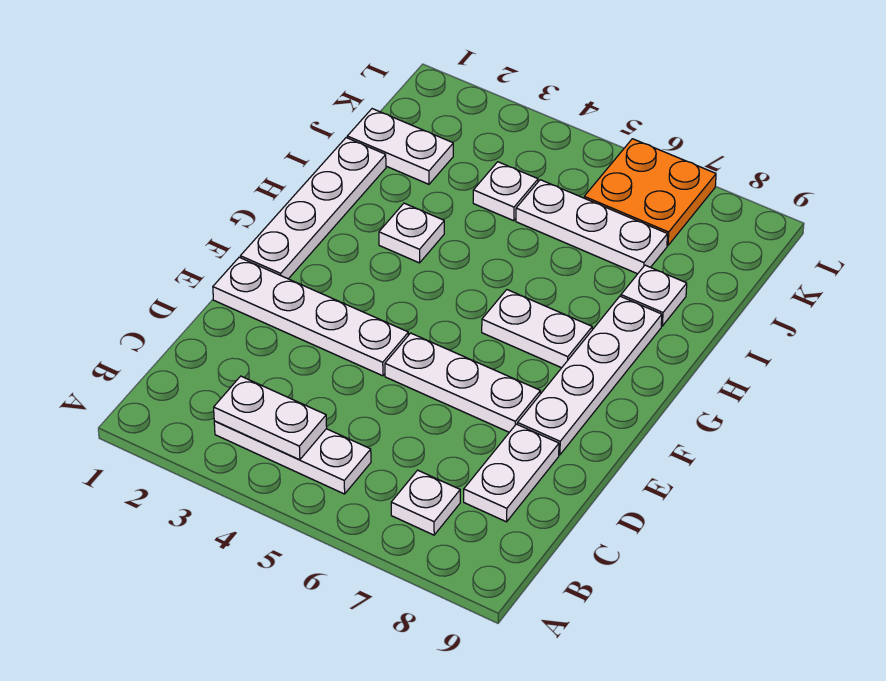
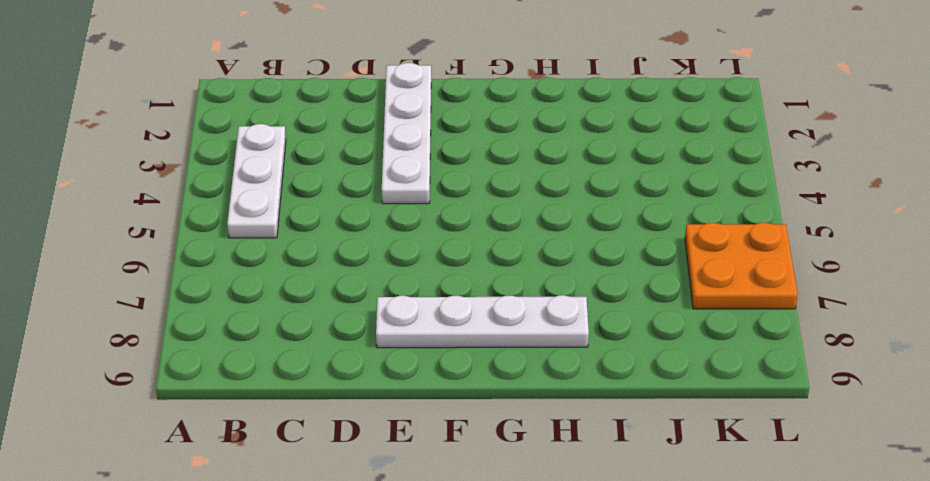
none -> white 1x1 plate [391,470,460,535]
none -> white 1x2 plate [464,424,559,522]
none -> white 1x3 plate [385,333,540,432]

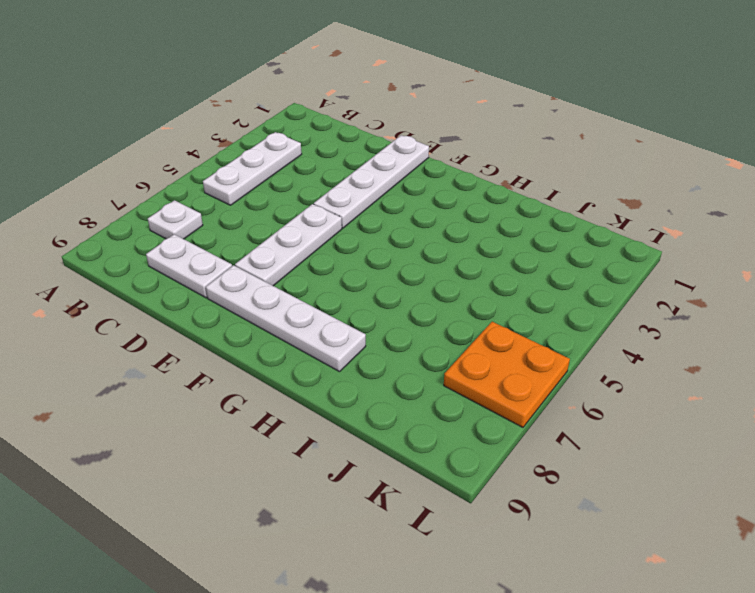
none -> white 1x4 plate [240,138,386,279]
none -> white 1x2 plate [482,290,592,368]
none -> white 1x1 plate [379,203,444,263]

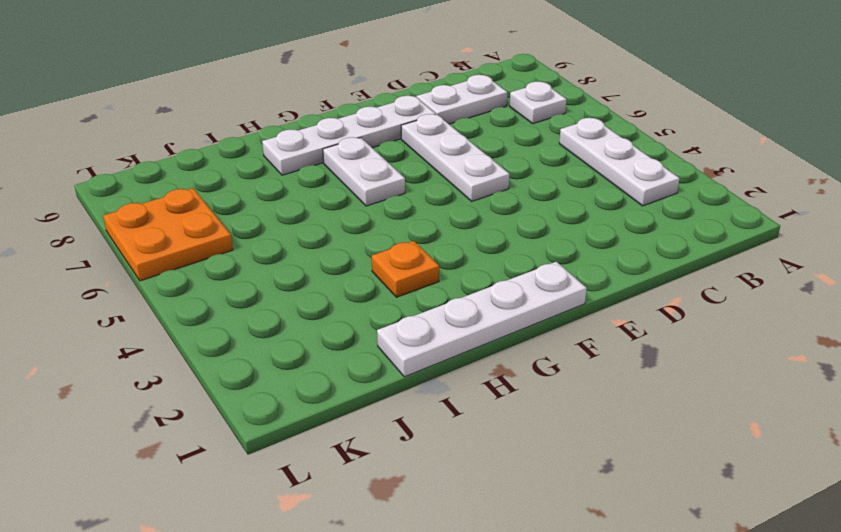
orange 1x1 plate [372,241,439,297] -> white 1x1 plate [379,203,444,263]
none -> white 1x4 plate [213,257,408,376]
none -> white 1x1 plate [621,265,687,326]
none -> white 1x2 plate [347,109,453,184]

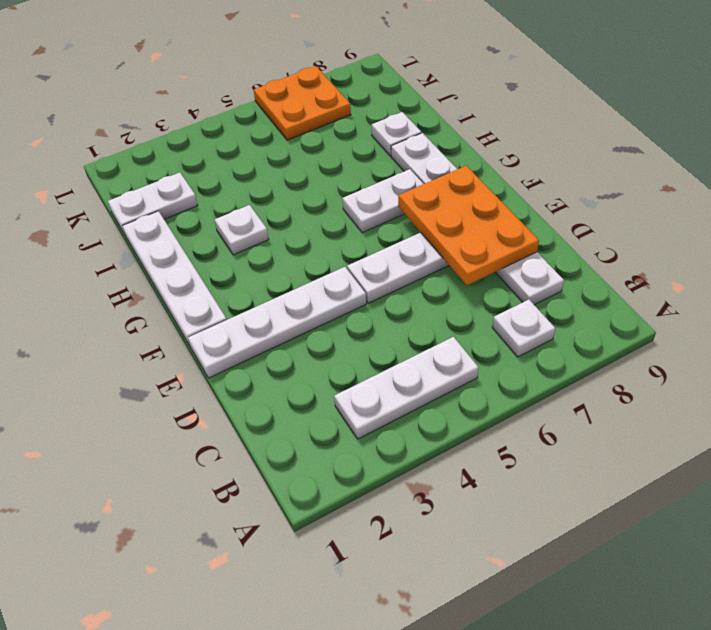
orange 2x3 plate [398,166,539,285] -> none
none -> white 1x1 plate [473,162,538,221]
none -> white 1x3 plate [516,180,668,274]
none -> white 1x2 plate [214,376,327,460]

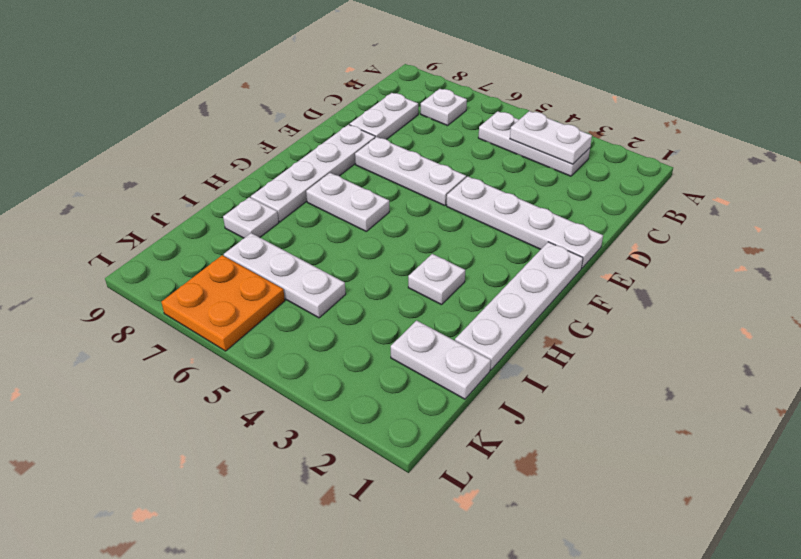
none -> white 1x1 plate [473,162,538,221]

